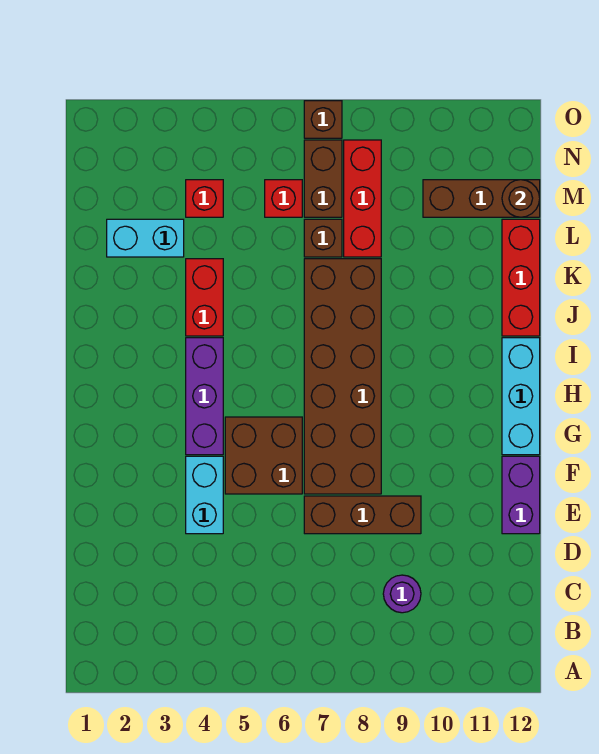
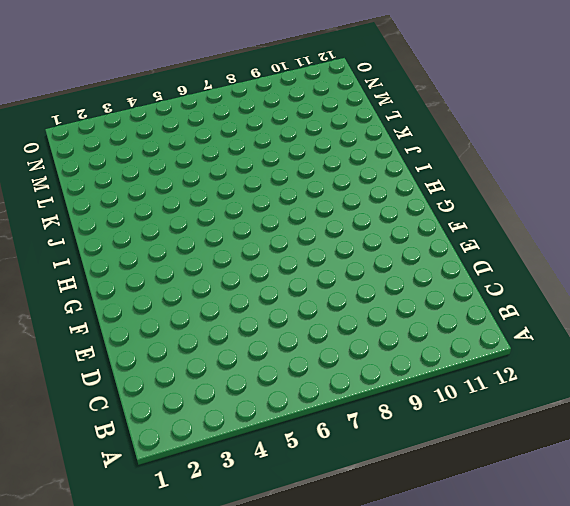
none -> purple 1x1 round brick [383,575,421,613]
none -> cyan 1x2 brick [186,456,223,534]
none -> brown 1x3 brick [304,496,421,534]

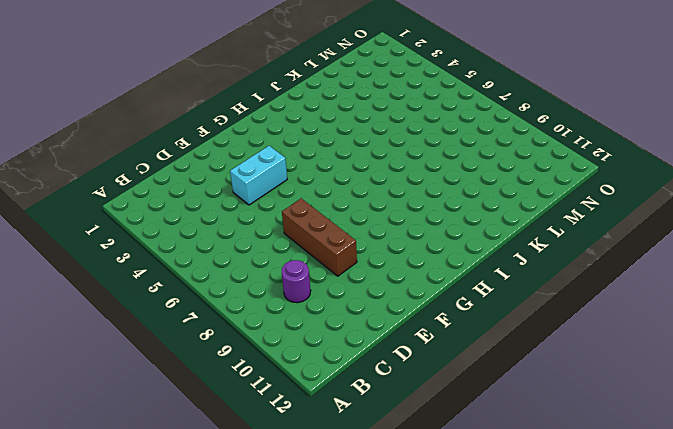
none -> purple 1x2 brick [502,456,540,534]
none -> brown 2x2 brick [225,417,302,494]
none -> brown 2x6 brick [304,259,381,494]

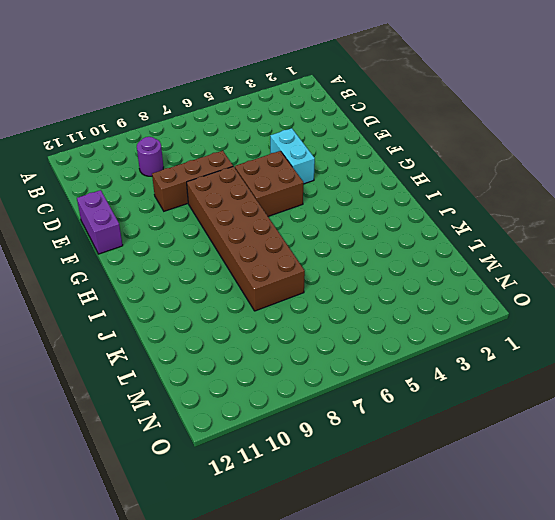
none -> purple 1x3 brick [186,338,223,455]
none -> cyan 1x3 brick [502,338,540,455]
none -> red 1x2 brick [186,259,223,336]

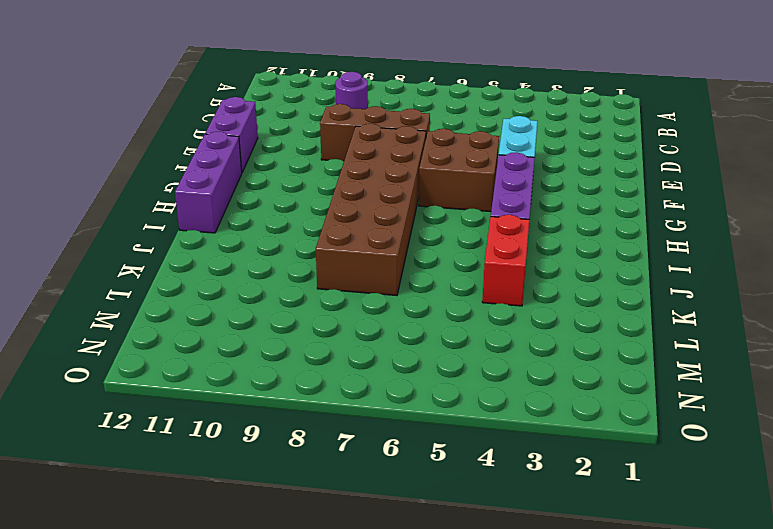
purple 1x3 brick [175,132,242,233] -> cyan 1x3 brick [502,338,540,455]
none -> red 1x3 brick [502,219,540,336]
none -> cyan 1x2 brick [107,219,184,257]
none -> brown 1x1 brick [304,219,342,257]

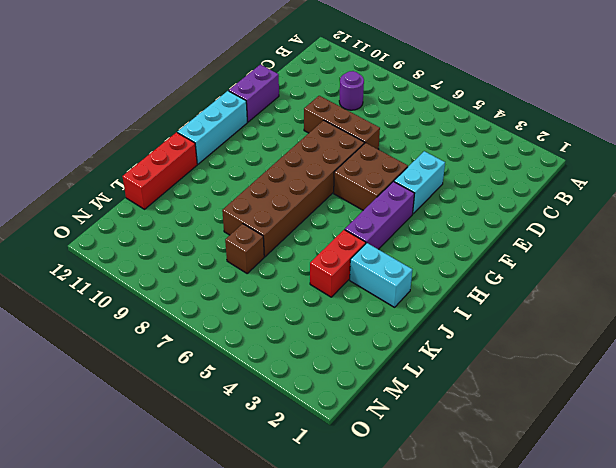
cyan 1x2 brick [350,243,412,307] -> cyan 1x2 brick moved to [107,219,184,257]
none -> red 1x3 brick [344,140,381,257]
none -> red 1x1 brick [186,180,223,217]
none -> red 1x1 brick [265,180,302,217]

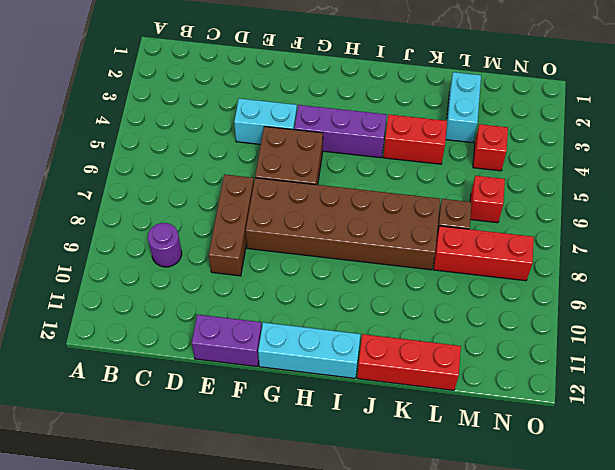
none -> brown 1x2 brick [304,140,342,217]
none -> brown 1x3 brick [423,180,540,217]
none -> brown 1x1 brick [304,101,342,138]

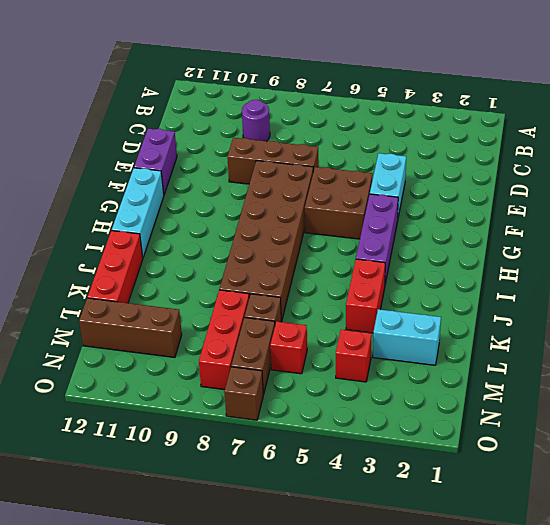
none -> brown 1x1 round brick [502,180,540,217]

